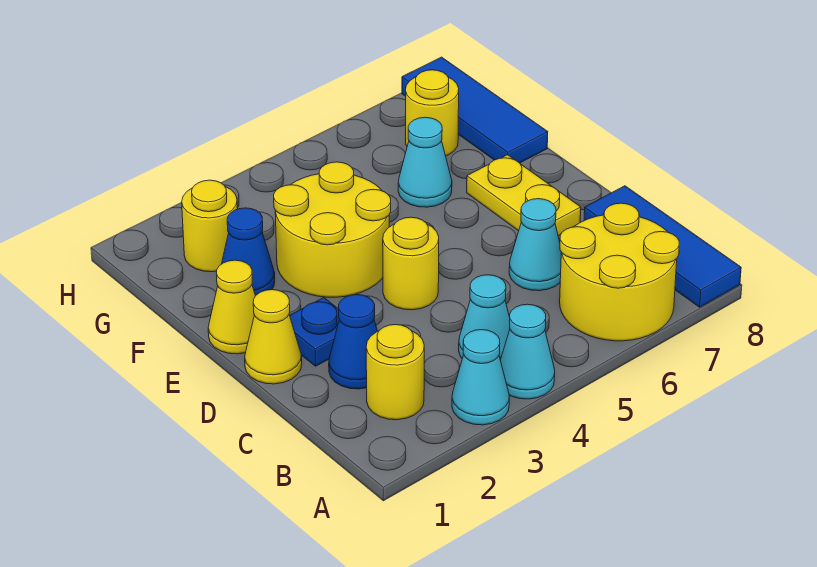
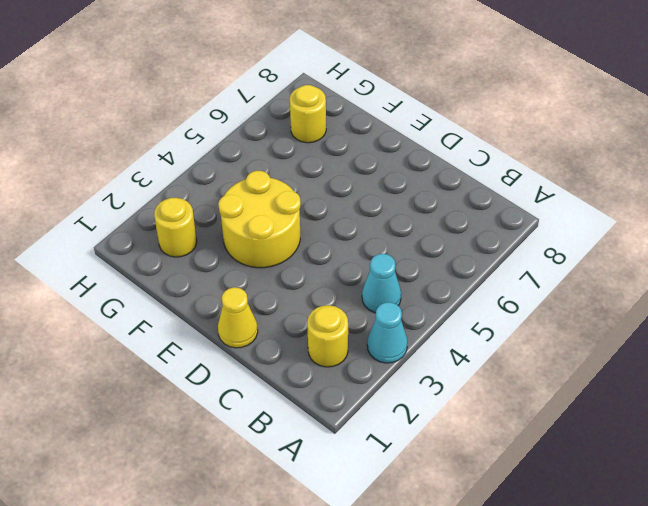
none -> cyan 1x1 cone [501,304,555,399]
none -> yellow 2x2 round brick [560,203,679,341]
none -> blue 1x3 tile [584,186,741,307]

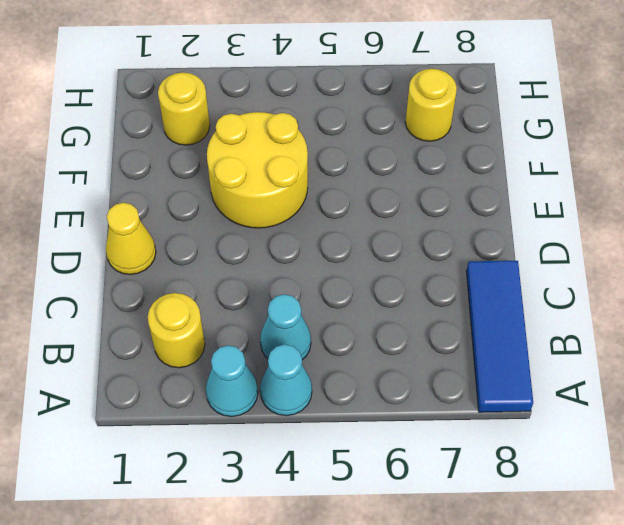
none -> yellow 2x2 round brick [560,203,679,341]
none -> blue 1x1 cone [329,295,377,389]
none -> cyan 1x1 cone [509,199,561,291]

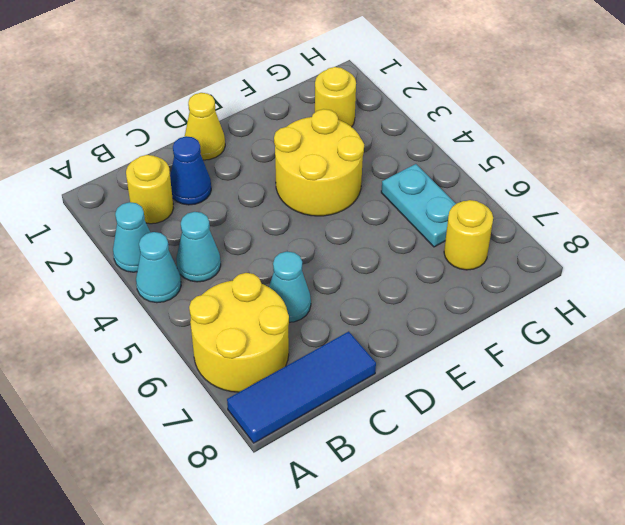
cyan 1x2 plate [381,164,456,247] -> none
none -> blue 1x1 plate [290,298,339,366]
none -> yellow 1x1 round brick [383,217,439,310]
none -> yellow 1x2 plate [467,155,581,236]

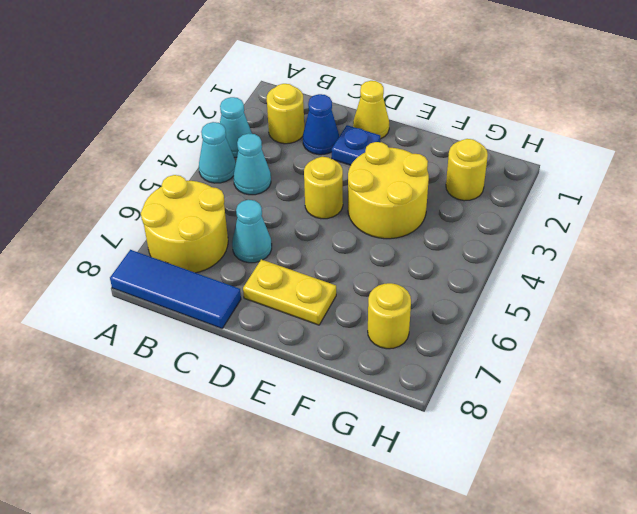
none -> yellow 1x1 cone [208,260,255,354]
none -> blue 1x1 cone [222,208,275,296]
none -> cyan 1x1 cone [398,117,452,207]

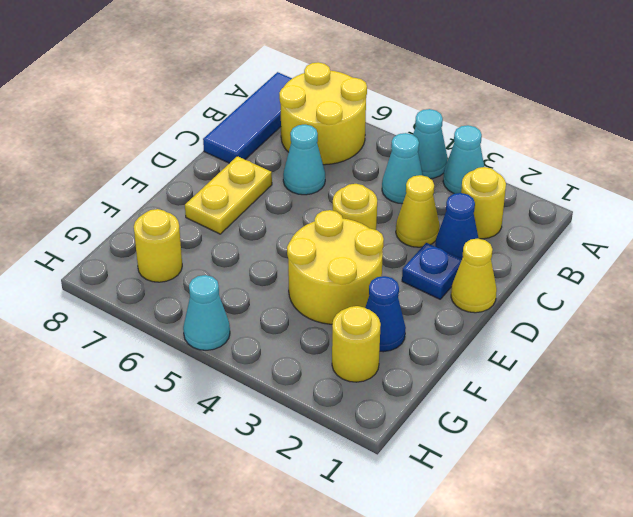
yellow 1x1 cone [396,175,440,247] -> yellow 1x1 cone moved to [208,260,255,354]
cyan 1x1 cone [183,275,230,350] -> cyan 1x1 cone moved to [398,117,452,207]
none -> blue 1x3 tile [402,57,548,163]

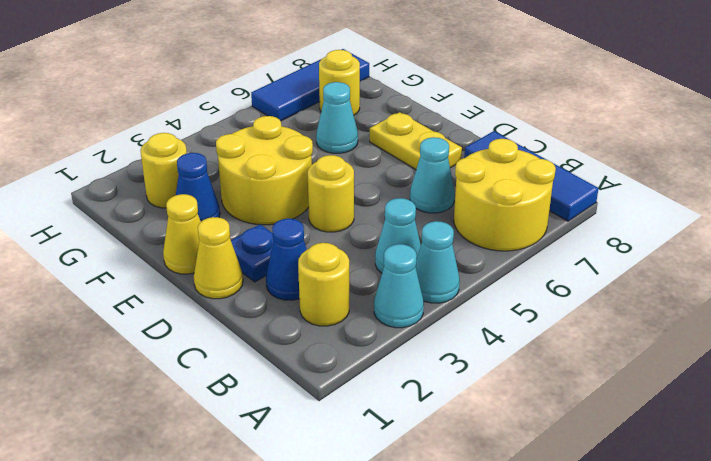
blue 1x3 tile [251,49,369,121] -> blue 1x3 tile turned to [402,57,548,163]

